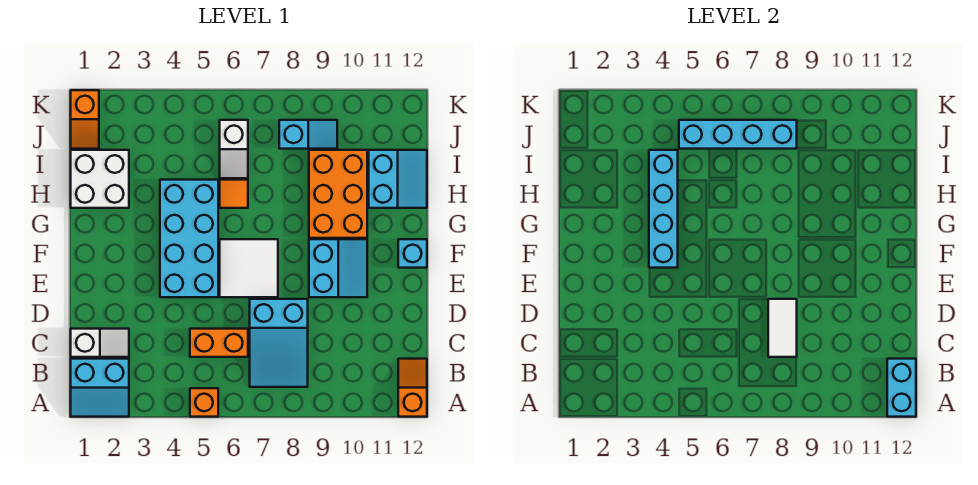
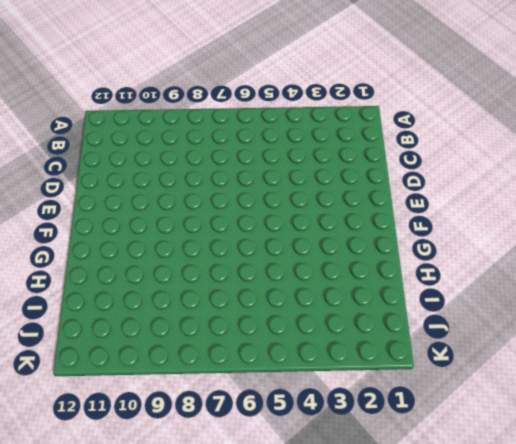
none -> cyan 2x2 slope [71,359,129,417]
none -> orange 1x1 brick [190,388,218,417]
none -> orange 1x2 slope [398,359,427,417]

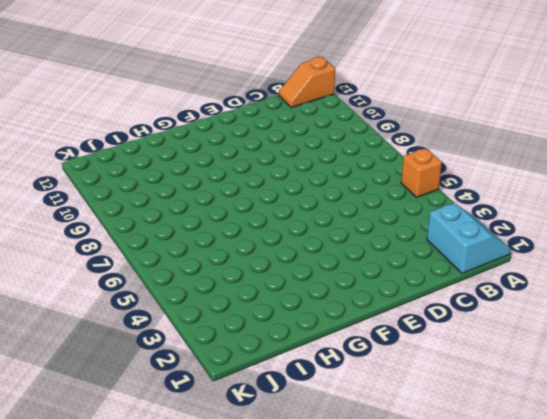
none -> cyan 2x3 slope [250,299,308,387]
none -> white 1x2 slope [71,329,129,357]
none -> orange 1x2 brick [190,329,248,357]

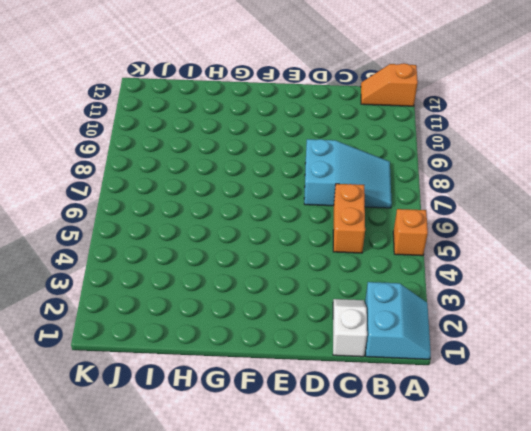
none -> cyan 2x4 brick [160,180,218,297]
none -> white 2x2 tile [220,239,278,297]
none -> cyan 2x2 slope [309,239,367,297]

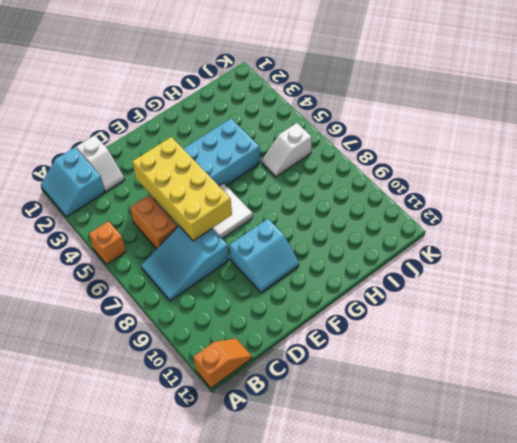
yellow 2x4 brick [132,137,232,241] -> none
none -> cyan 1x1 brick [398,239,427,268]
none -> orange 2x3 brick [309,150,367,238]
none -> white 2x2 brick [71,150,129,208]

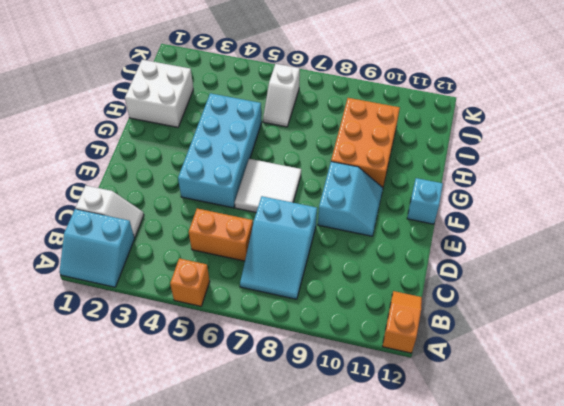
none -> orange 1x1 tile [220,180,248,208]
none -> cyan 2x2 slope [369,150,427,208]
none -> orange 1x2 slope [71,90,99,149]

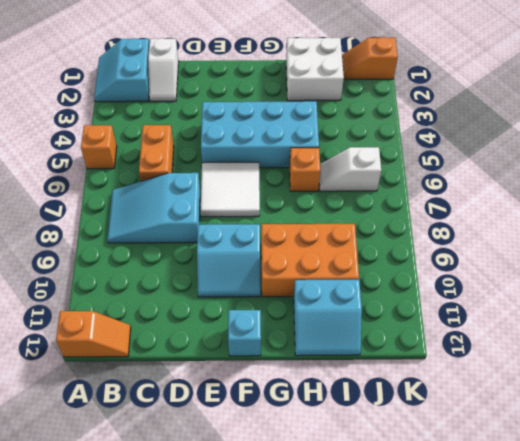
orange 1x1 brick [290,148,320,191] -> orange 1x1 tile [220,180,248,208]
none -> cyan 1x2 slope [279,120,337,149]
none -> cyan 1x2 brick [887,359,916,417]
none -> white 1x2 tile [768,299,797,357]

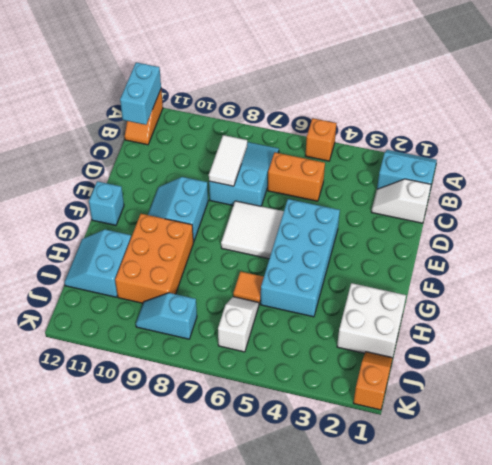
none -> cyan 1x4 brick [649,150,678,268]
none -> cyan 1x4 brick [679,120,797,149]

